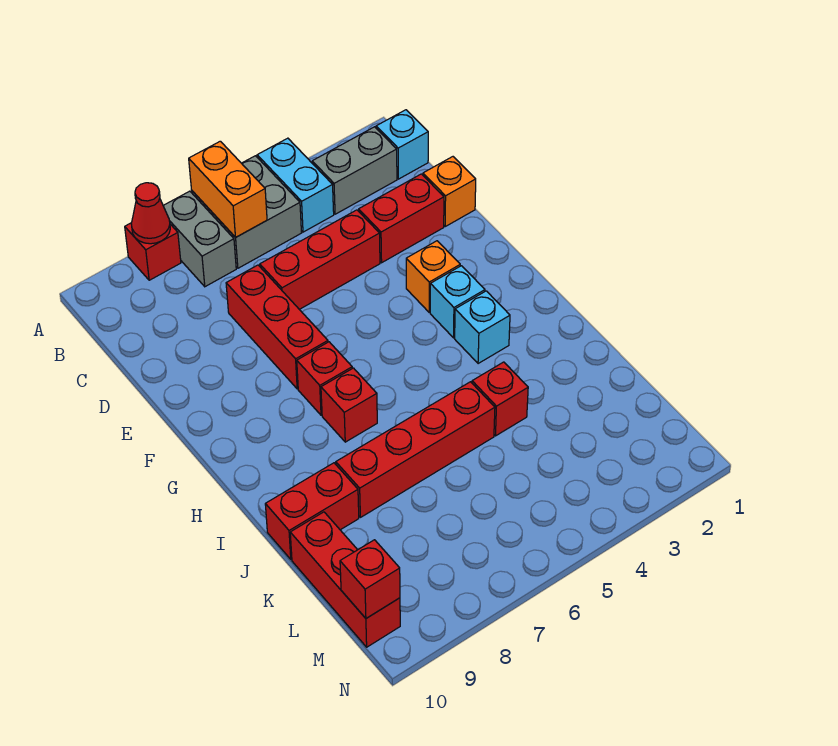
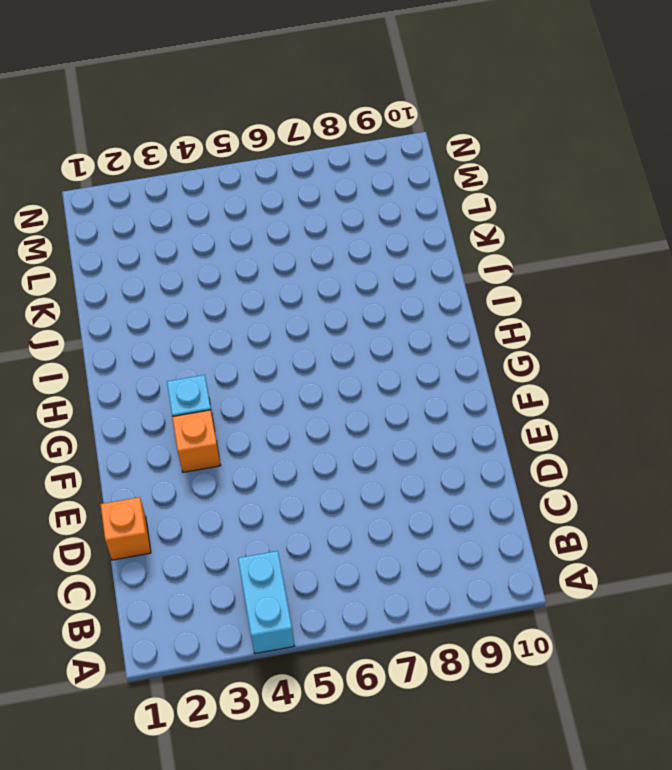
none -> grey 2x2 brick [192,156,301,268]
none -> grey 1x2 brick [163,191,236,287]
none -> red 1x1 brick [125,223,181,280]

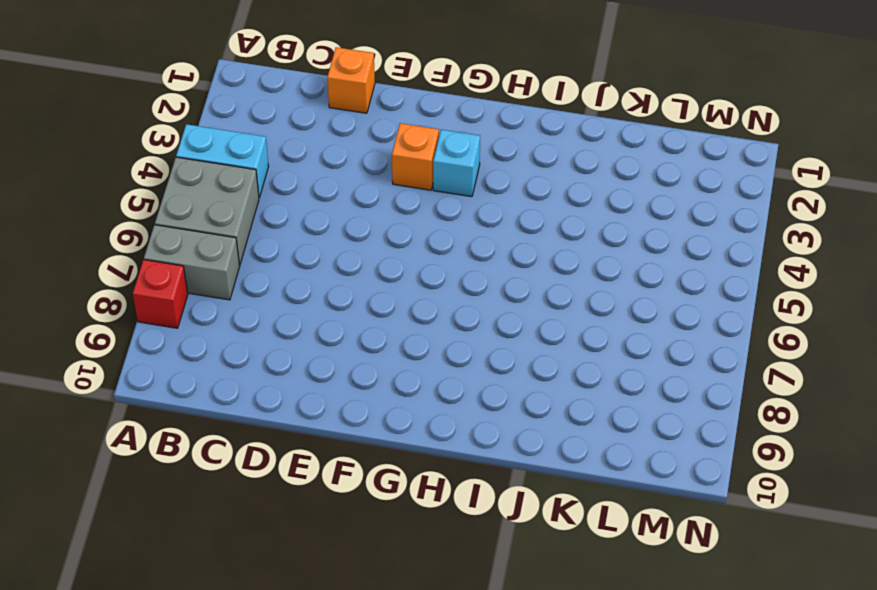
none -> cyan 1x1 brick [376,110,428,179]
none -> grey 1x2 brick [312,127,397,214]
none -> red 1x2 brick [359,174,444,263]

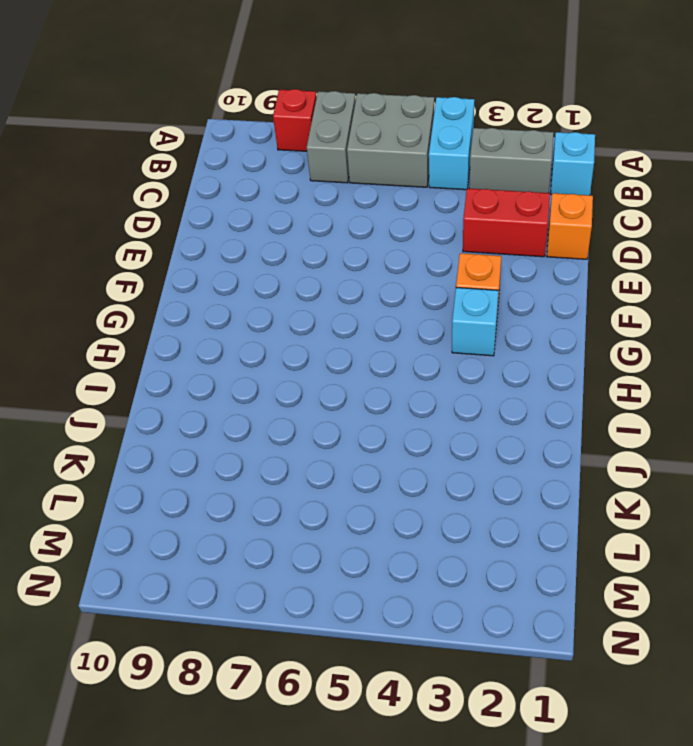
none -> red 1x3 brick [260,210,380,309]
none -> red 1x3 brick [226,265,328,389]
none -> red 1x1 brick [297,342,352,415]

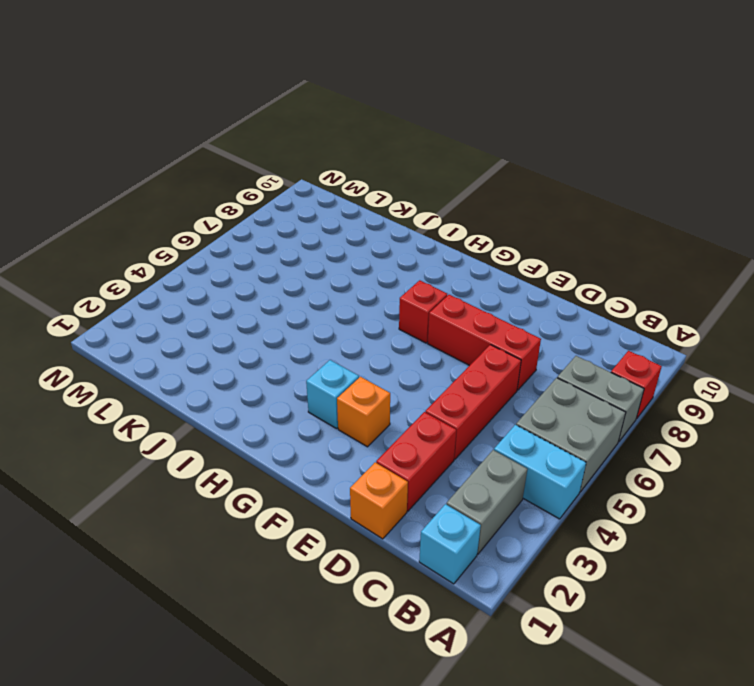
none -> cyan 1x1 brick [455,291,510,364]
none -> red 1x1 brick [321,368,377,442]
none -> red 1x1 brick [472,362,528,436]

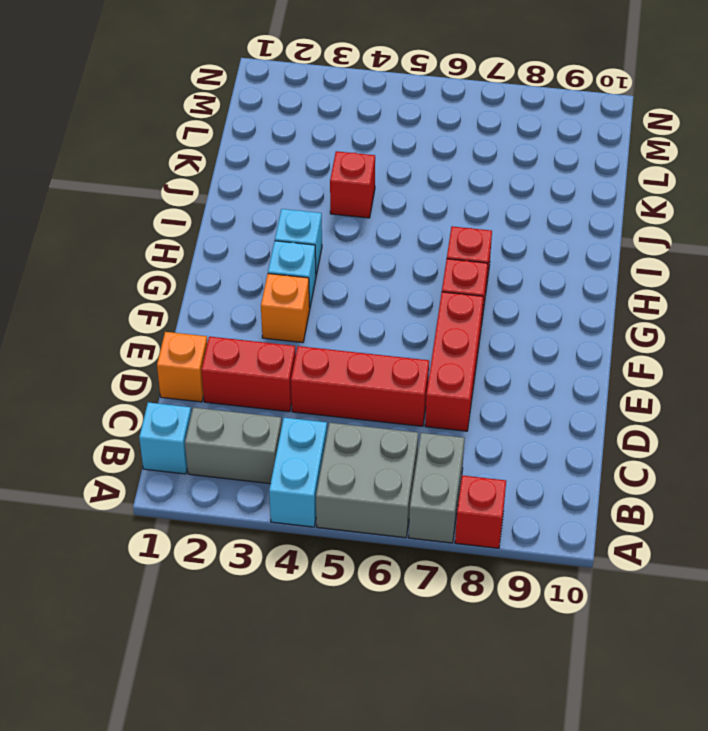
none -> red 1x4 brick [336,382,495,517]
none -> red 1x2 brick [265,463,359,559]
none -> red 1x3 brick [290,512,400,647]

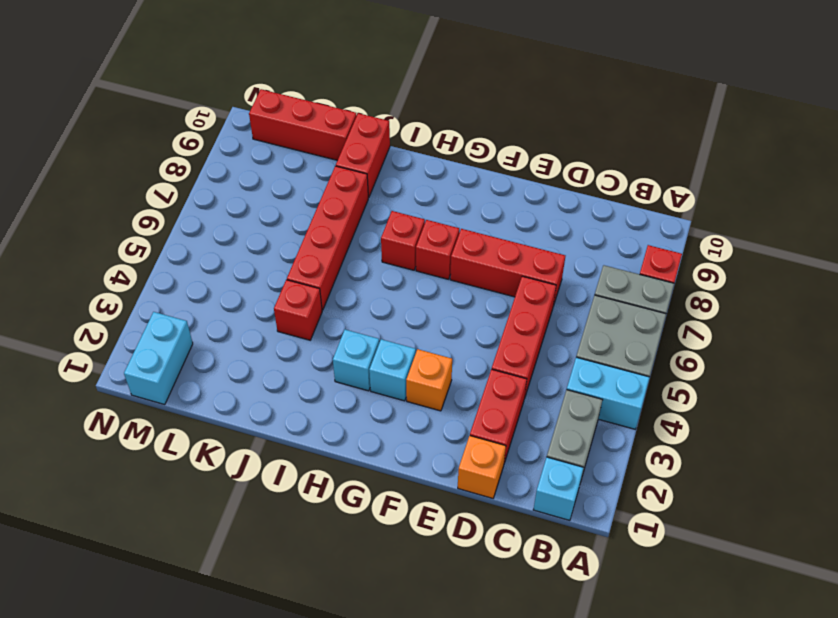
cyan 1x2 brick [124,312,193,405] -> none
none -> orange 1x2 brick [189,141,267,237]
none -> red 1x1 cone [131,183,170,244]
none -> red 1x1 brick [340,540,400,618]

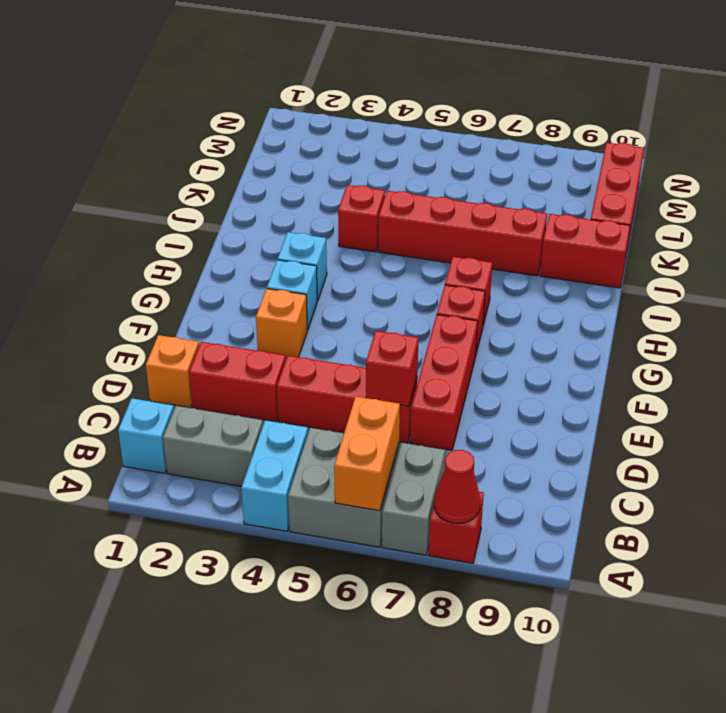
red 1x1 brick [366,331,419,406] -> red 1x1 brick moved to [340,540,400,618]

